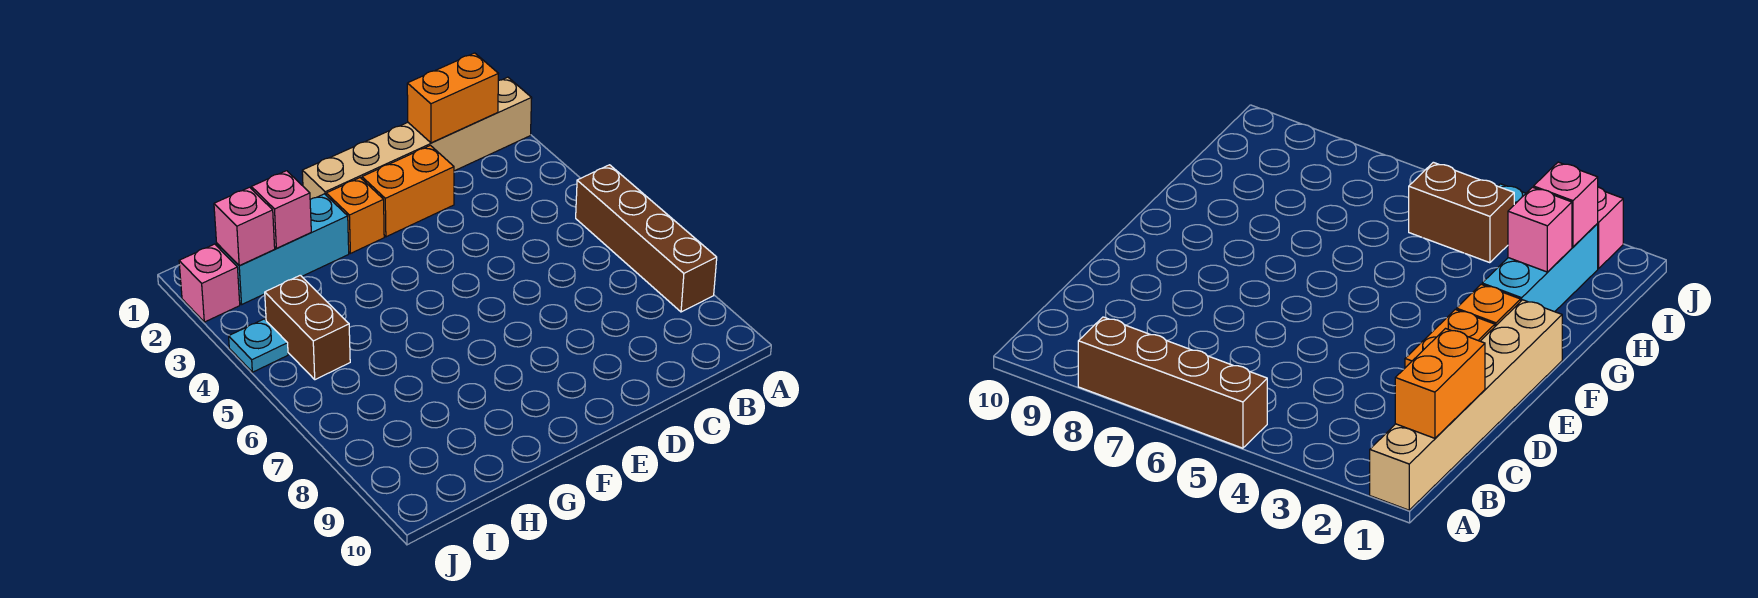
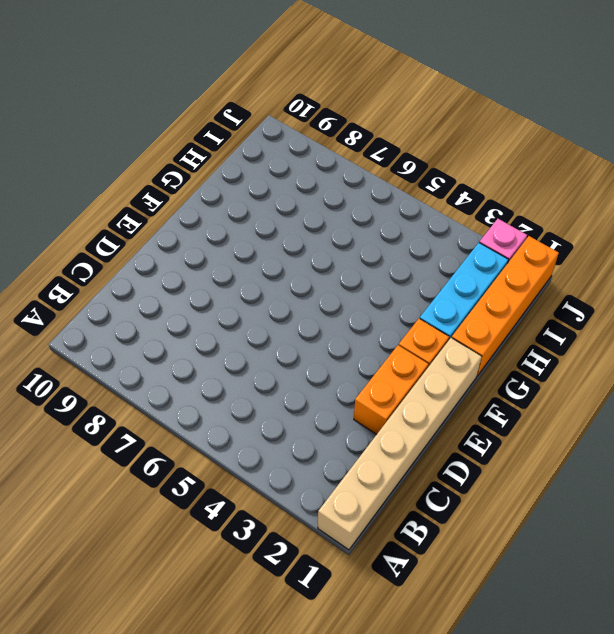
orange 1x4 brick [452,236,559,376] -> none
none -> brown 1x4 brick [576,165,717,312]
none -> brown 1x2 brick [265,275,350,380]

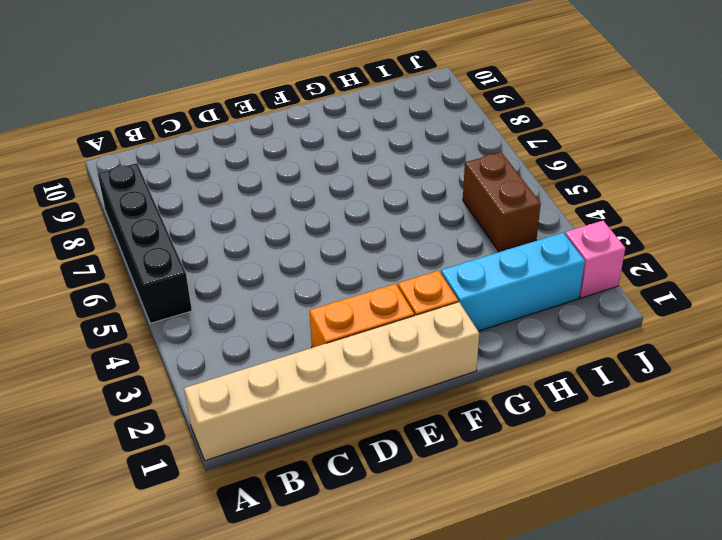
black 1x4 brick [98,163,192,323] -> brown 1x4 brick [576,165,717,312]
none -> cyan 1x1 plate [229,319,288,372]
none -> orange 1x2 brick [407,53,498,143]

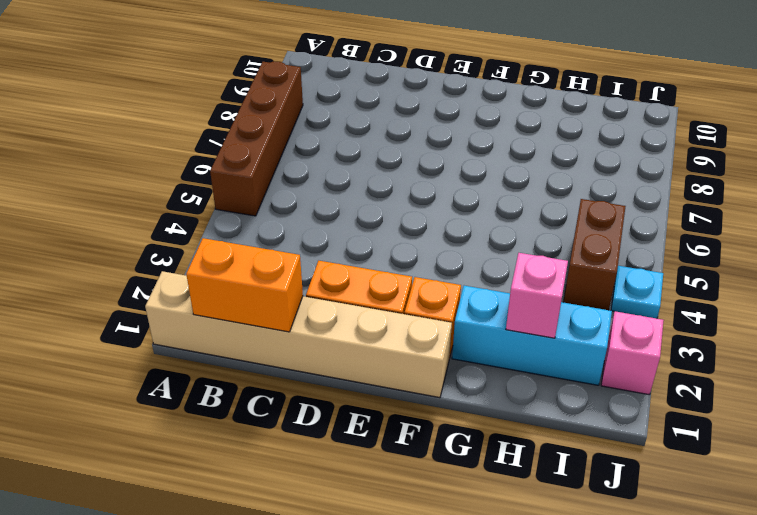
none -> pink 1x1 brick [214,187,275,266]

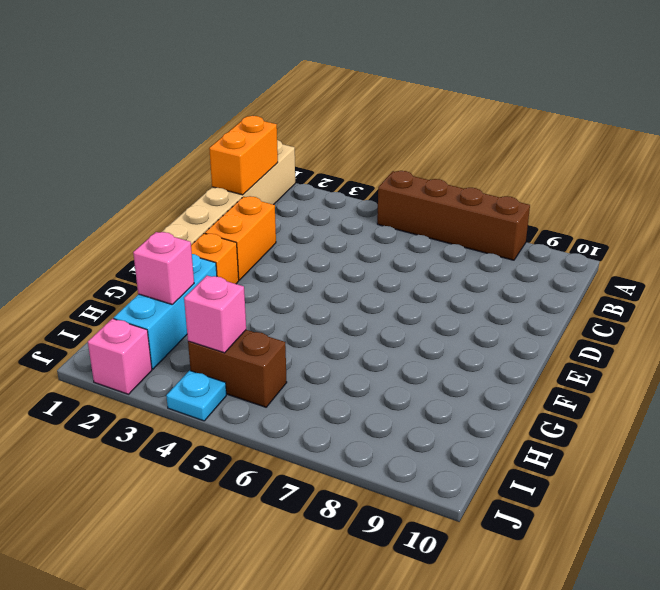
pink 1x1 brick [184,276,246,353] -> pink 1x1 brick moved to [214,187,275,266]

